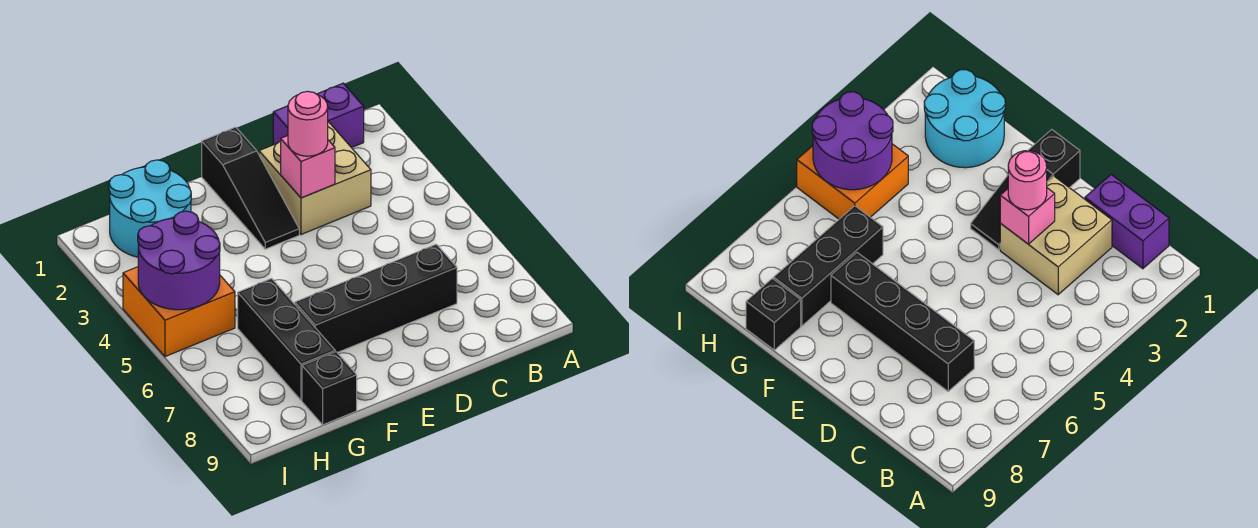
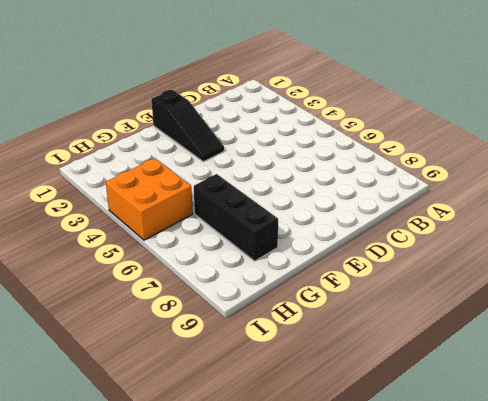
none -> purple 1x2 brick [273,83,364,148]
none -> tan 2x2 brick [259,122,371,235]

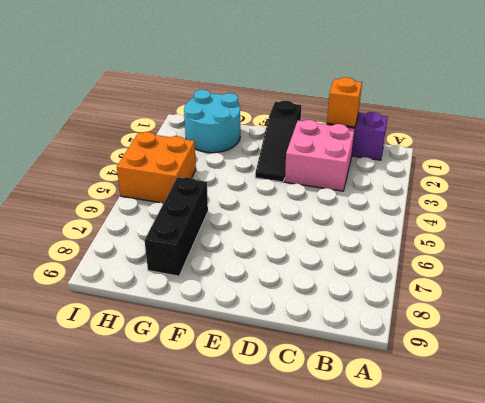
orange 1x1 brick [327,77,362,127] -> none
pink 2x2 brick [285,120,355,191] -> tan 2x2 brick [259,122,371,235]
none -> black 1x4 brick [295,244,457,353]
none -> black 1x1 brick [302,352,357,425]

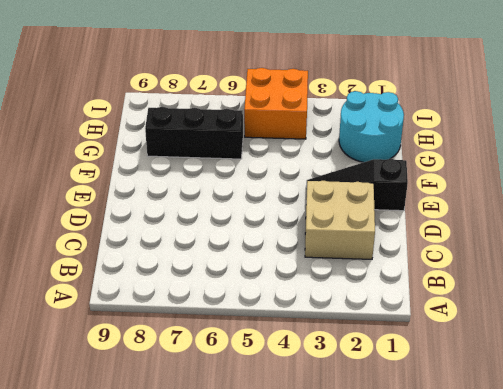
none -> purple 1x2 brick [273,83,364,148]
none -> black 1x4 brick [295,244,457,353]

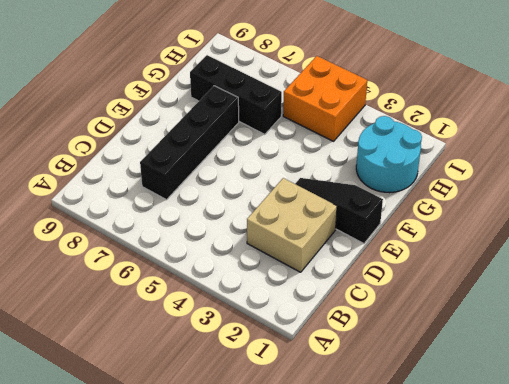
none -> purple 1x2 brick [273,83,364,148]
none -> black 1x1 brick [302,352,357,425]

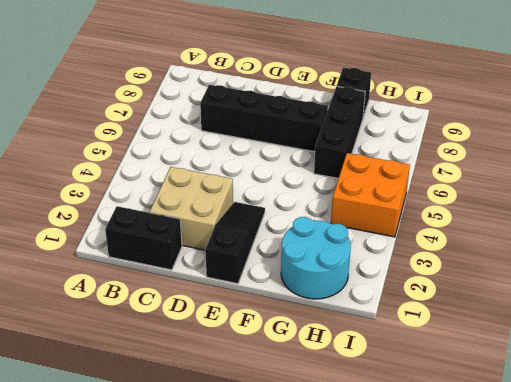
black 1x2 brick [105,206,182,270] -> purple 1x2 brick [273,83,364,148]
none -> pink 1x1 brick [281,136,335,198]
none -> purple 2x2 round brick [138,211,220,310]

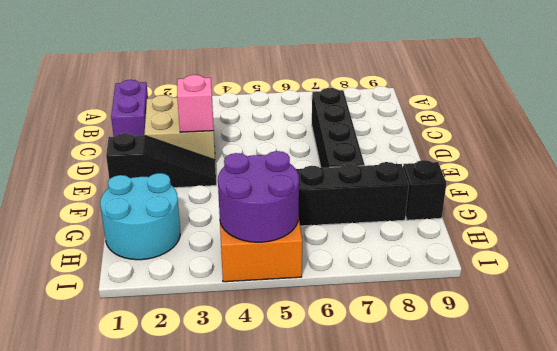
none -> pink 1x1 round brick [288,91,328,156]

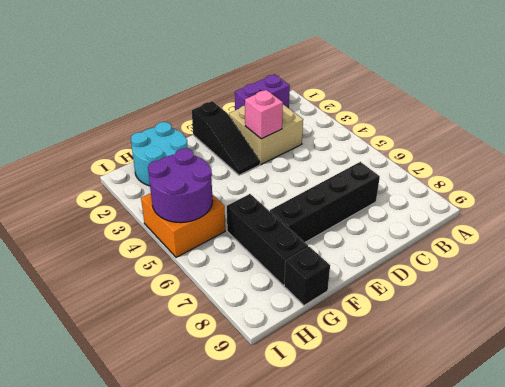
none -> pink 1x1 round brick [288,91,328,156]

